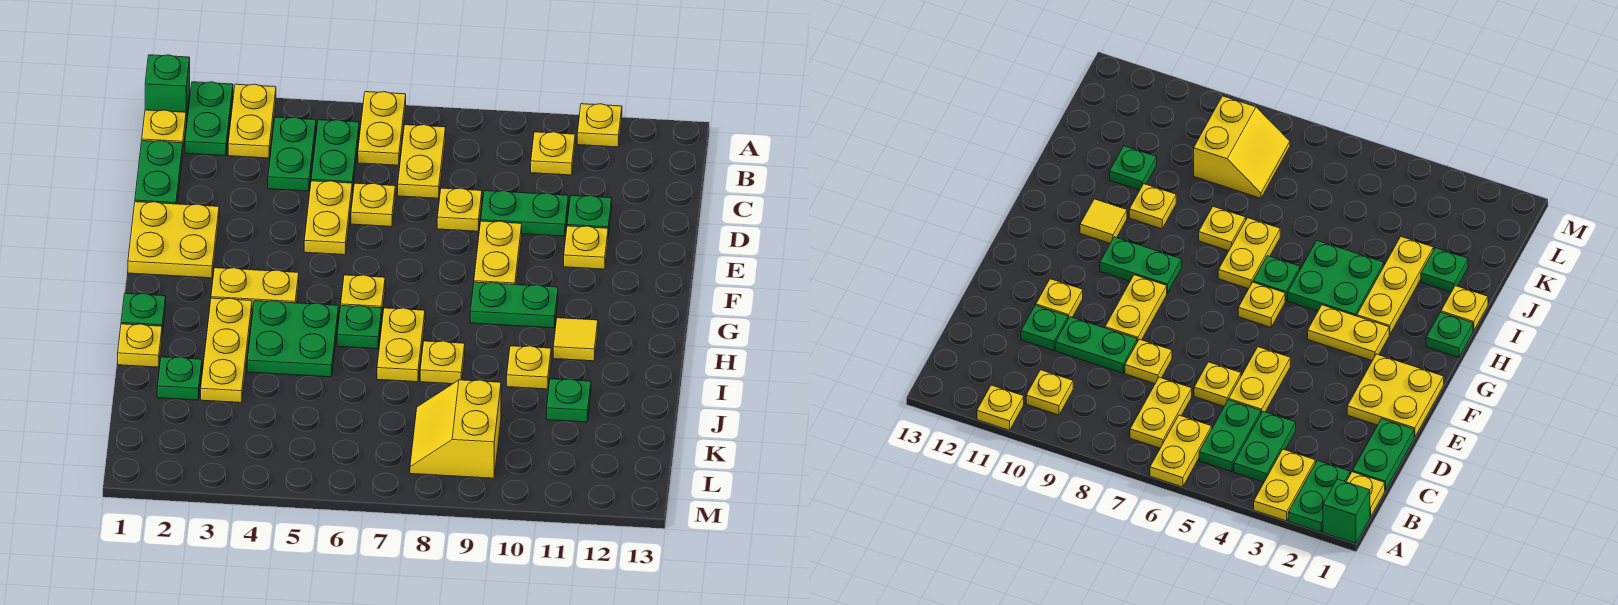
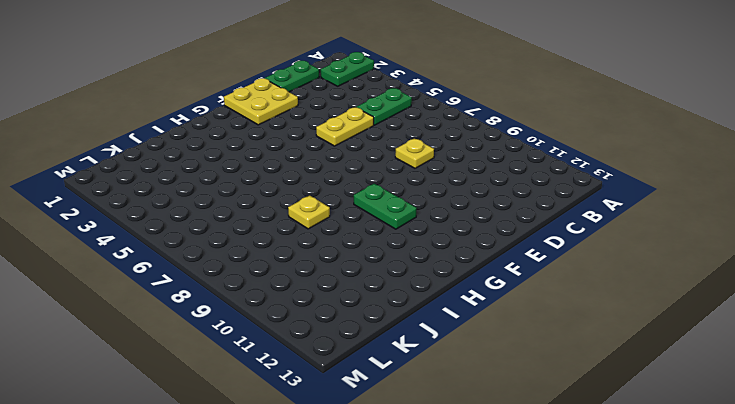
none -> green 1x1 brick [145,55,190,121]
none -> yellow 1x2 plate [228,84,276,158]
none -> yellow 1x2 plate [358,92,406,165]
none -> yellow 1x1 plate [577,104,622,147]

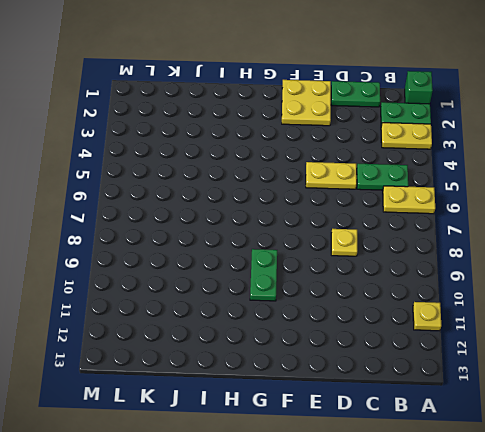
none -> yellow 1x1 plate [142,110,186,148]
none -> green 1x2 plate [268,117,316,191]
none -> yellow 1x2 plate [398,125,446,198]
none -> yellow 1x1 plate [531,132,575,175]

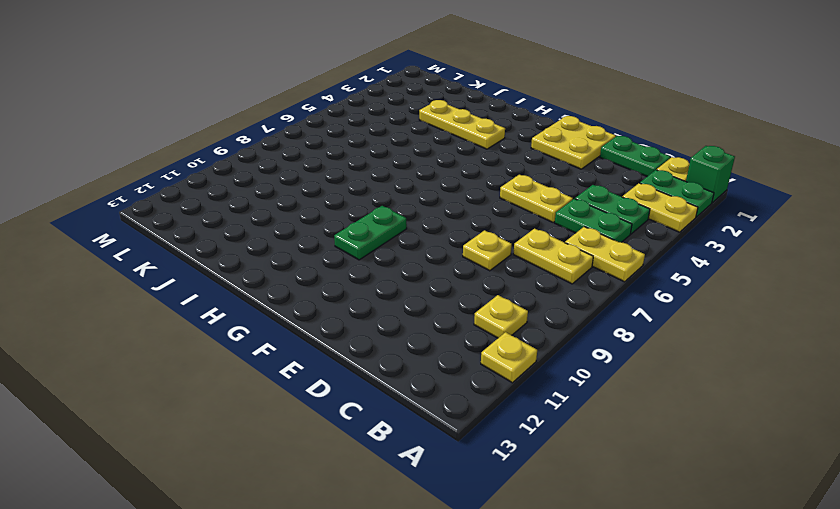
none -> yellow 1x1 plate [351,183,395,227]
none -> green 1x2 plate [481,191,568,236]
none -> green 1x1 plate [567,195,612,237]
none -> yellow 1x2 plate [474,221,522,285]

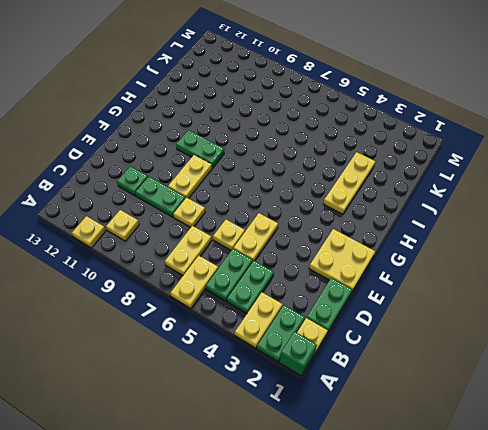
none -> yellow 1x1 plate [564,226,608,269]
none -> yellow 1x2 plate [211,268,299,311]
none -> yellow 1x1 plate [341,275,385,313]
none -> green 1x1 plate [121,293,166,334]

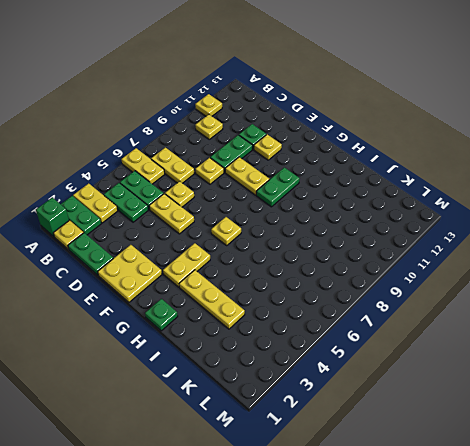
none -> green 2x2 plate [247,301,338,377]
none -> green 1x1 plate [337,306,382,349]
none -> yellow 1x2 plate [377,308,425,382]
none -> yellow 1x1 tile [553,318,598,361]

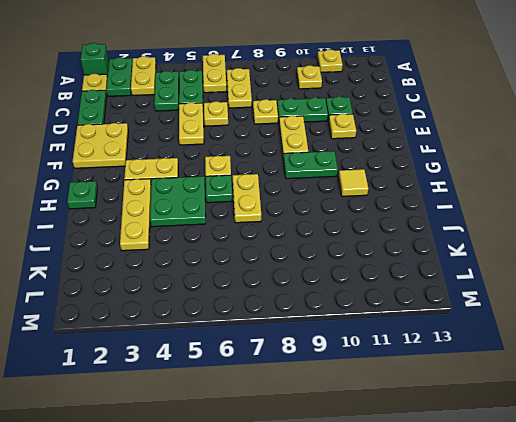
none -> yellow 1x1 plate [118,324,162,367]
none -> yellow 1x1 plate [420,341,465,384]
none -> yellow 1x1 plate [507,346,551,389]
none -> green 1x1 plate [157,357,202,400]

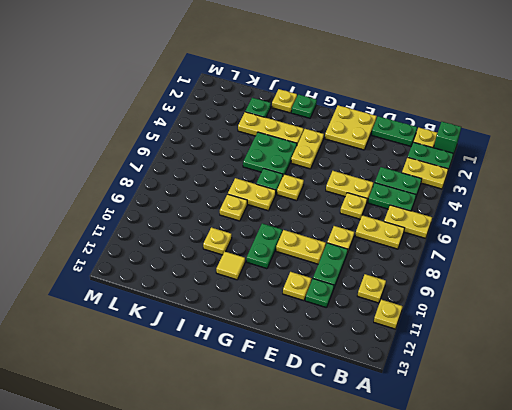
none -> green 1x1 plate [547,379,591,422]
none -> yellow 2x2 slope [410,380,501,478]

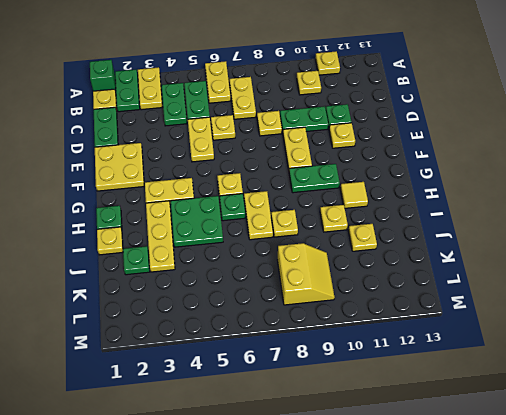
yellow 1x1 plate [348,224,377,251] -> green 1x1 plate [547,379,591,422]
yellow 2x2 slope [278,243,335,305] -> yellow 2x2 slope turned to [410,380,501,478]

